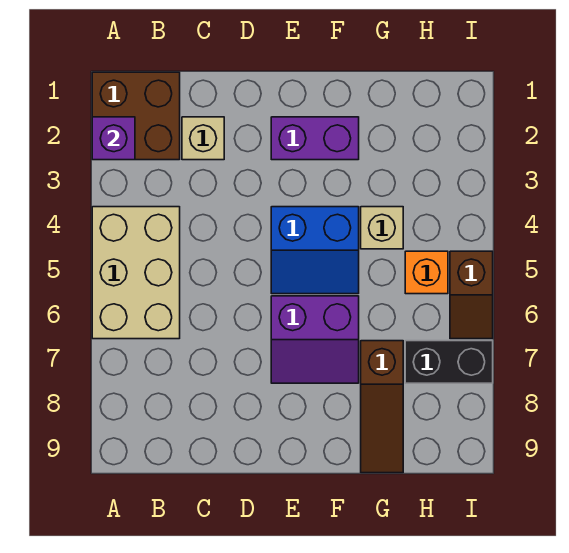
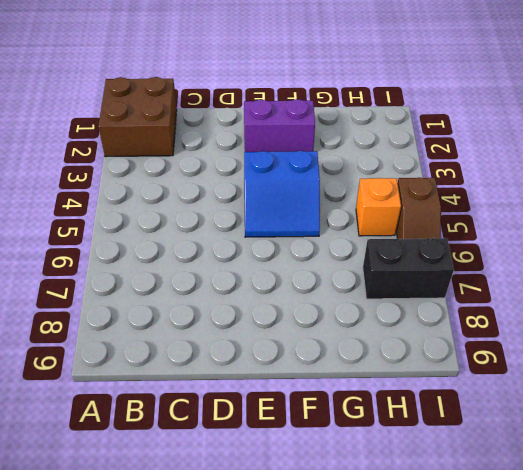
none -> tan 2x3 brick [92,207,180,339]
none -> tan 1x1 brick [182,117,224,160]
none -> purple 2x2 slope [271,296,359,383]

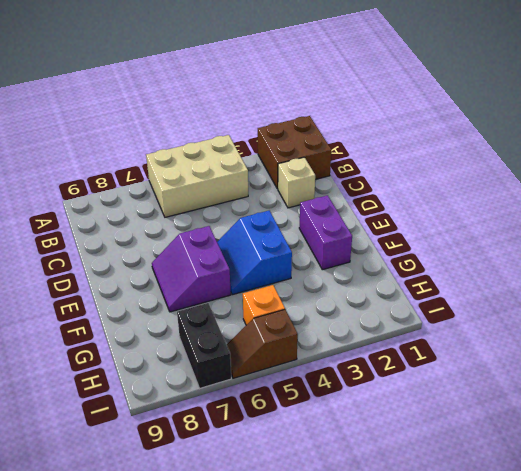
none -> tan 1x1 brick [361,207,403,249]
none -> brown 1x3 slope [361,341,403,473]
none -> purple 1x1 brick [92,117,135,160]

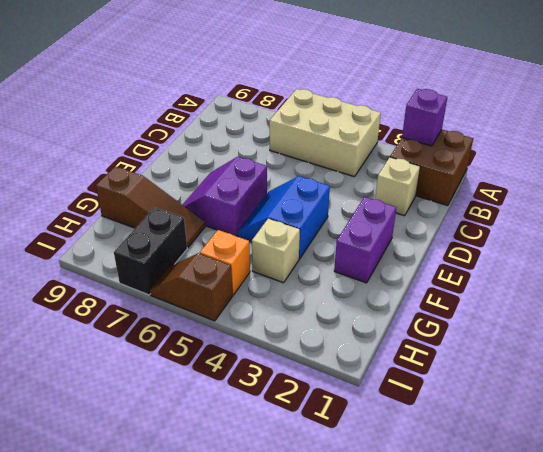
brown 1x3 slope [96,166,205,248] -> brown 1x3 slope turned to [361,341,403,473]

